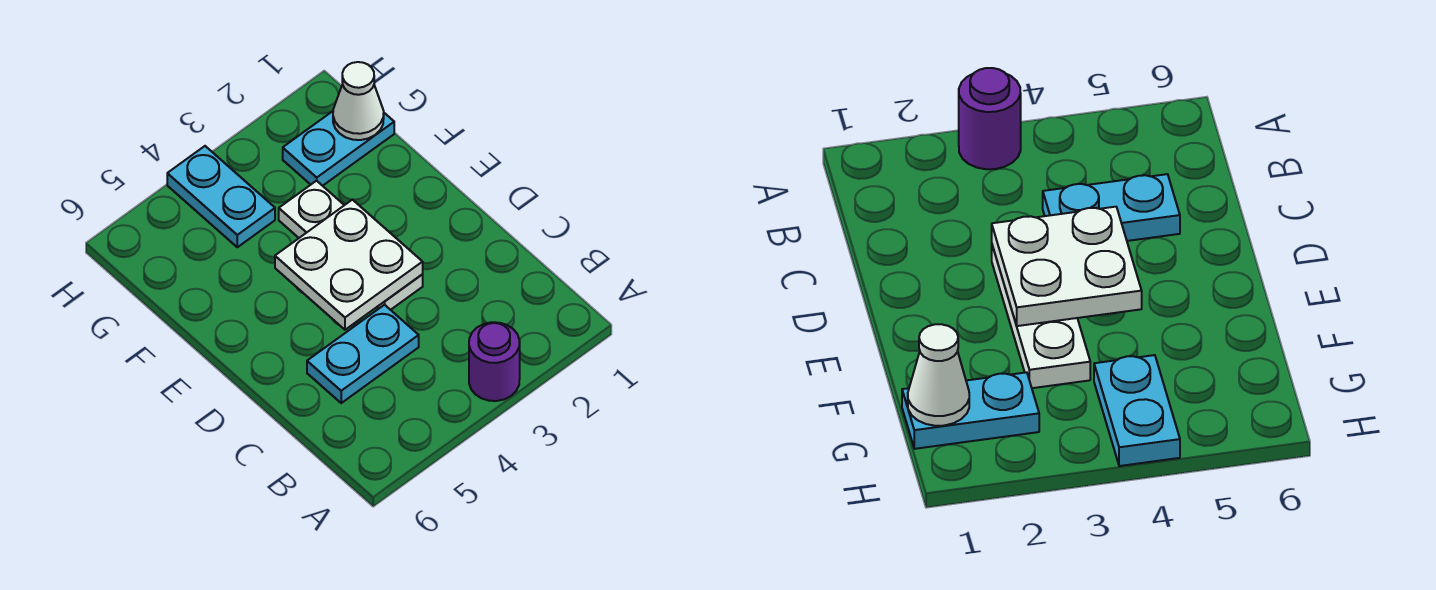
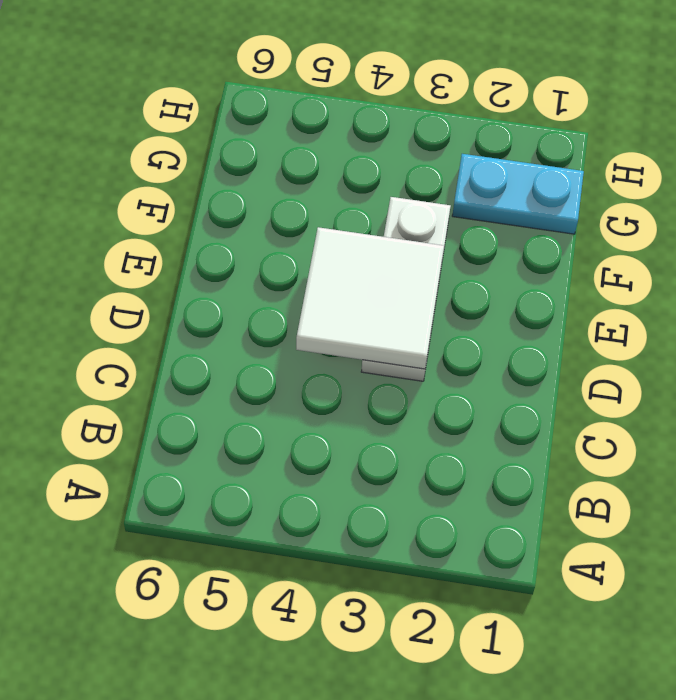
white 2x2 tile [296,227,444,369] -> white 2x2 plate [275,200,423,330]
none -> purple 1x1 round brick [469,322,520,401]
none -> cyan 1x2 plate [307,305,419,403]

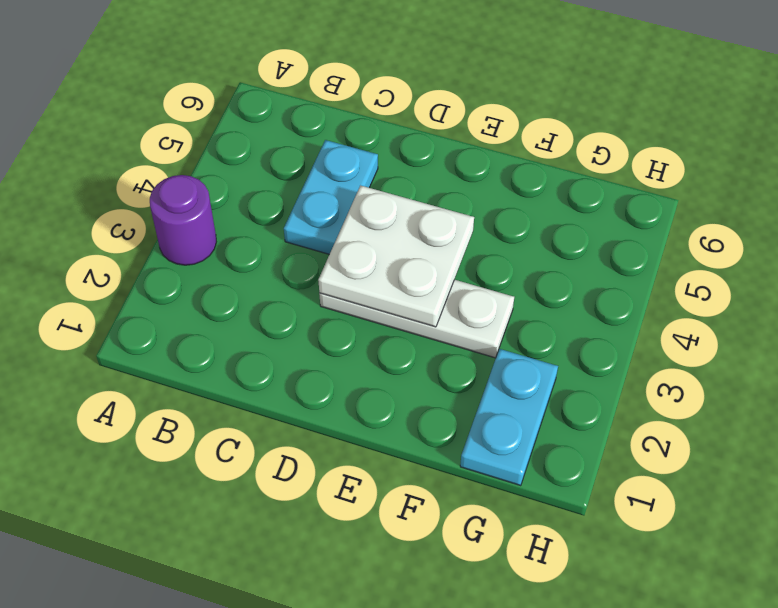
none -> cyan 1x2 plate [167,146,275,247]
none -> white 1x1 cone [333,62,384,140]

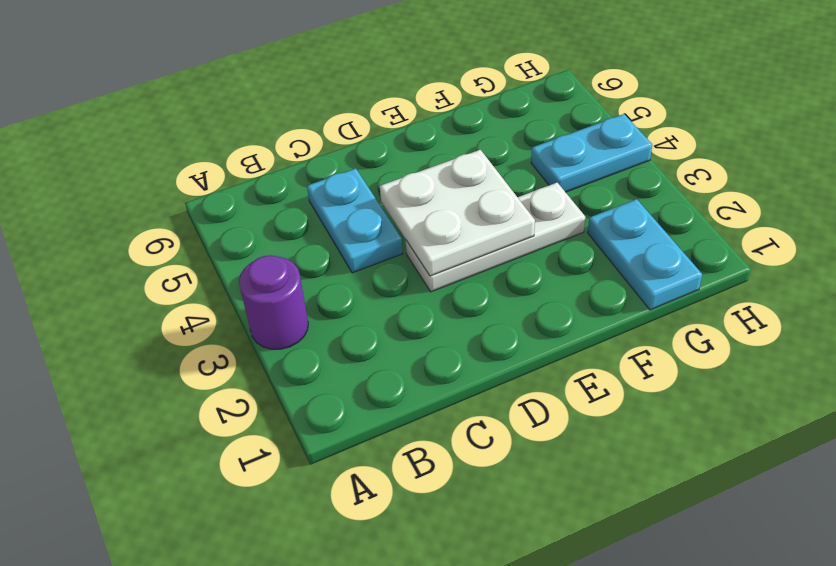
none -> white 1x1 cone [333,62,384,140]

